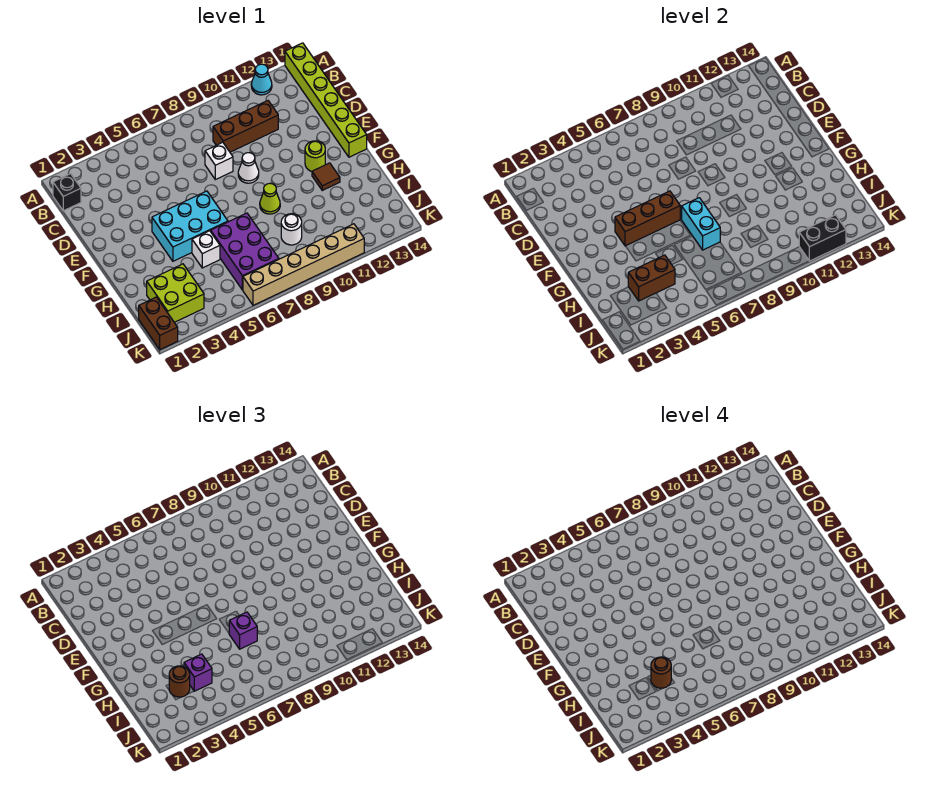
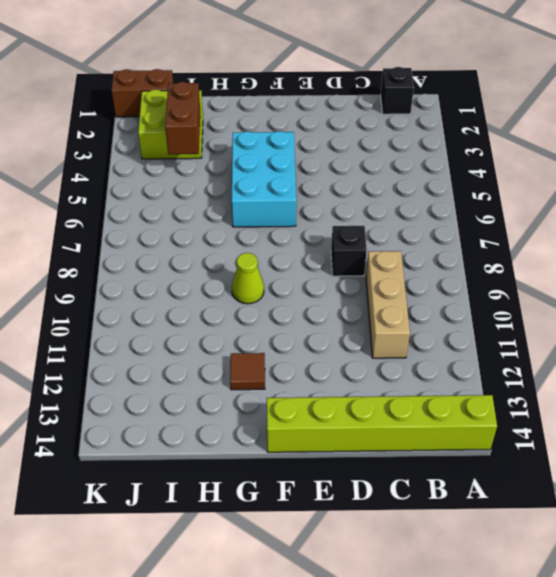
tan 1x3 brick [366,251,410,358] -> brown 1x3 brick [213,101,278,152]
black 1x1 brick [331,226,367,276] -> white 1x1 brick [205,142,233,180]
none -> cyan 1x1 cone [251,64,272,95]
none -> white 1x1 cone [238,153,259,183]
none -> lime 1x1 round brick [305,141,325,171]

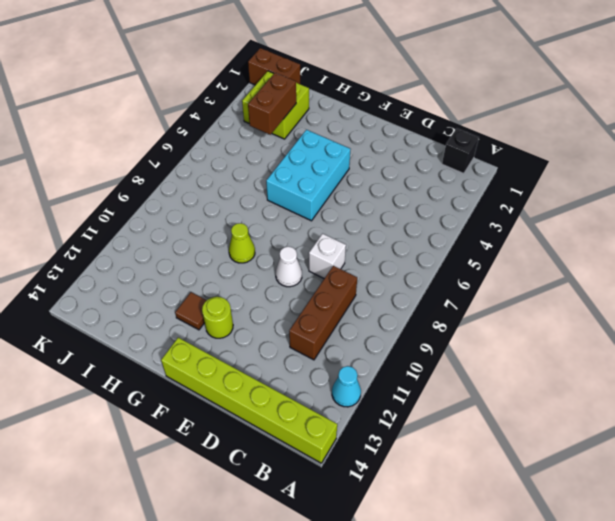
none -> white 1x1 brick [192,231,220,268]
none -> purple 2x3 brick [211,213,279,290]
none -> white 1x1 round brick [281,214,302,245]

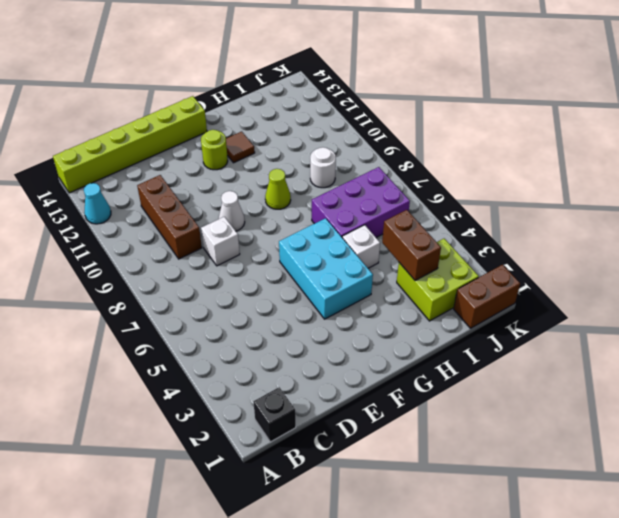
none -> tan 1x6 brick [243,224,364,305]
none -> brown 1x3 brick [615,191,680,246]
none -> cyan 1x2 brick [682,198,720,250]

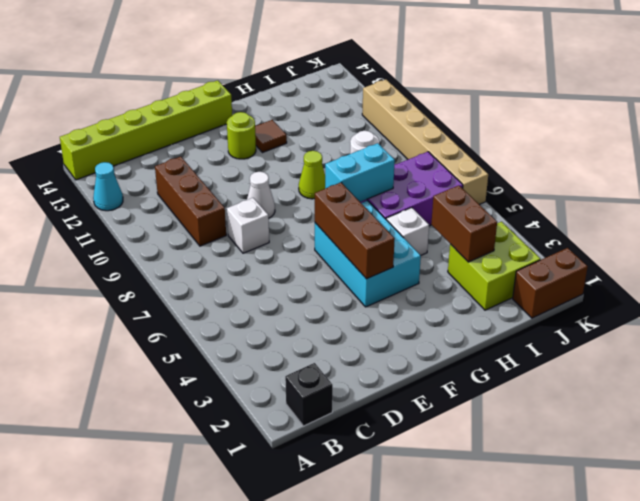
none -> black 1x2 brick [799,215,846,261]
none -> purple 1x1 brick [229,612,257,649]
none -> brown 1x1 round brick [169,666,190,697]

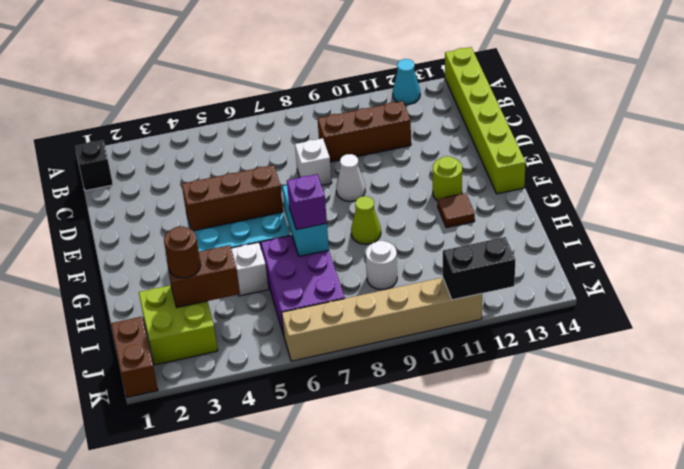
none -> purple 1x1 brick [184,654,212,691]
none -> brown 1x1 round brick [651,657,671,688]

